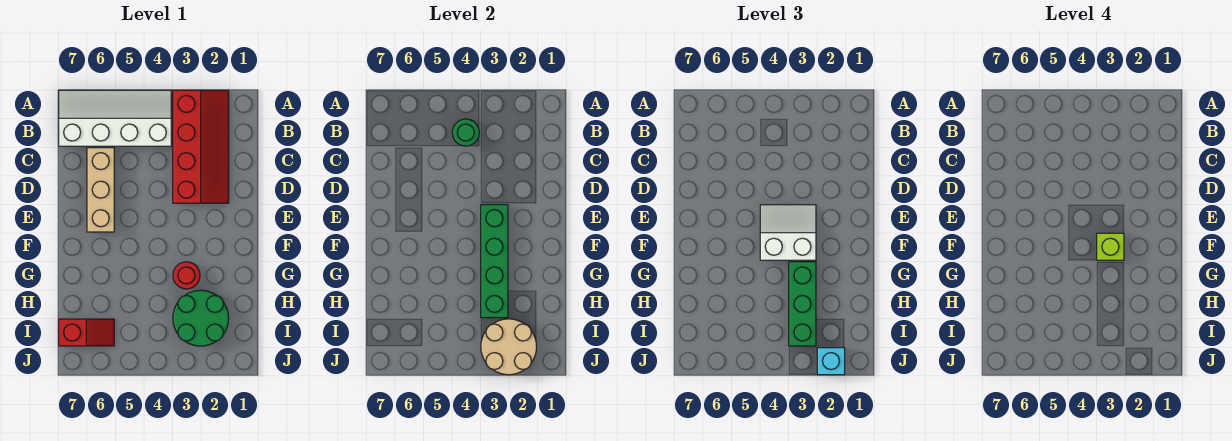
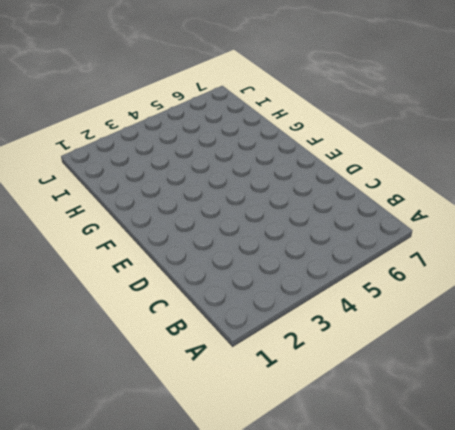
none -> red 2x4 slope [173,90,229,203]
none -> white 2x4 slope [59,90,171,146]
none -> tan 1x3 brick [87,148,114,232]

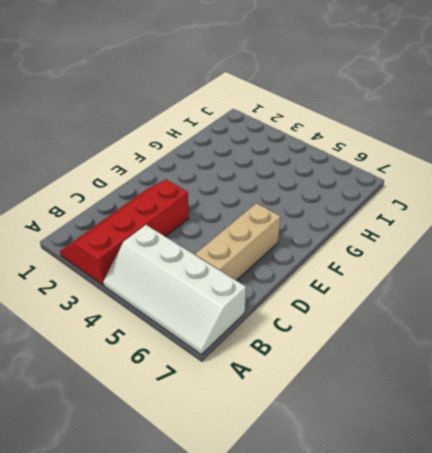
none -> red 1x1 round brick [173,262,200,289]
none -> green 2x2 round brick [173,290,229,346]
none -> red 1x2 slope [59,319,114,346]

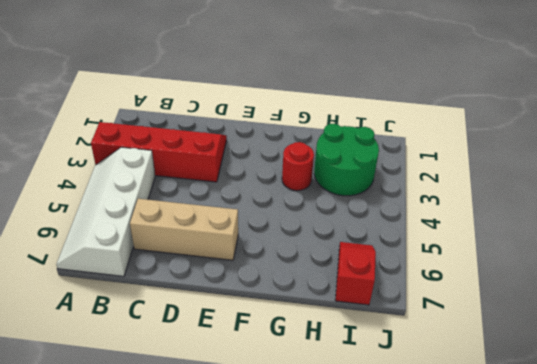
none -> green 1x1 round brick [452,119,479,146]
none -> green 1x4 brick [481,205,508,318]
none -> tan 2x2 round brick [481,319,537,375]

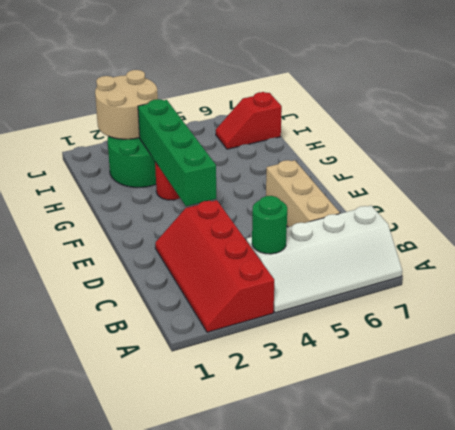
none -> white 2x2 slope [760,205,816,260]
none -> green 1x3 brick [789,262,816,346]
none -> cyan 1x1 brick [817,348,845,375]

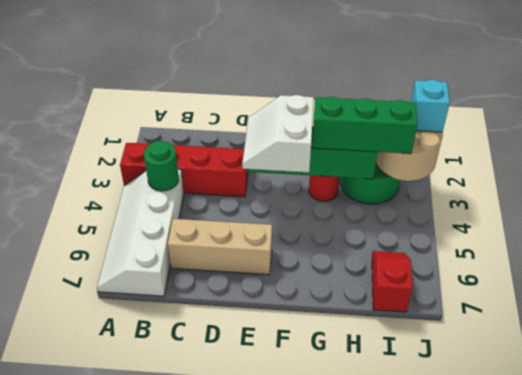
none -> lime 1x1 brick [1097,233,1124,260]

